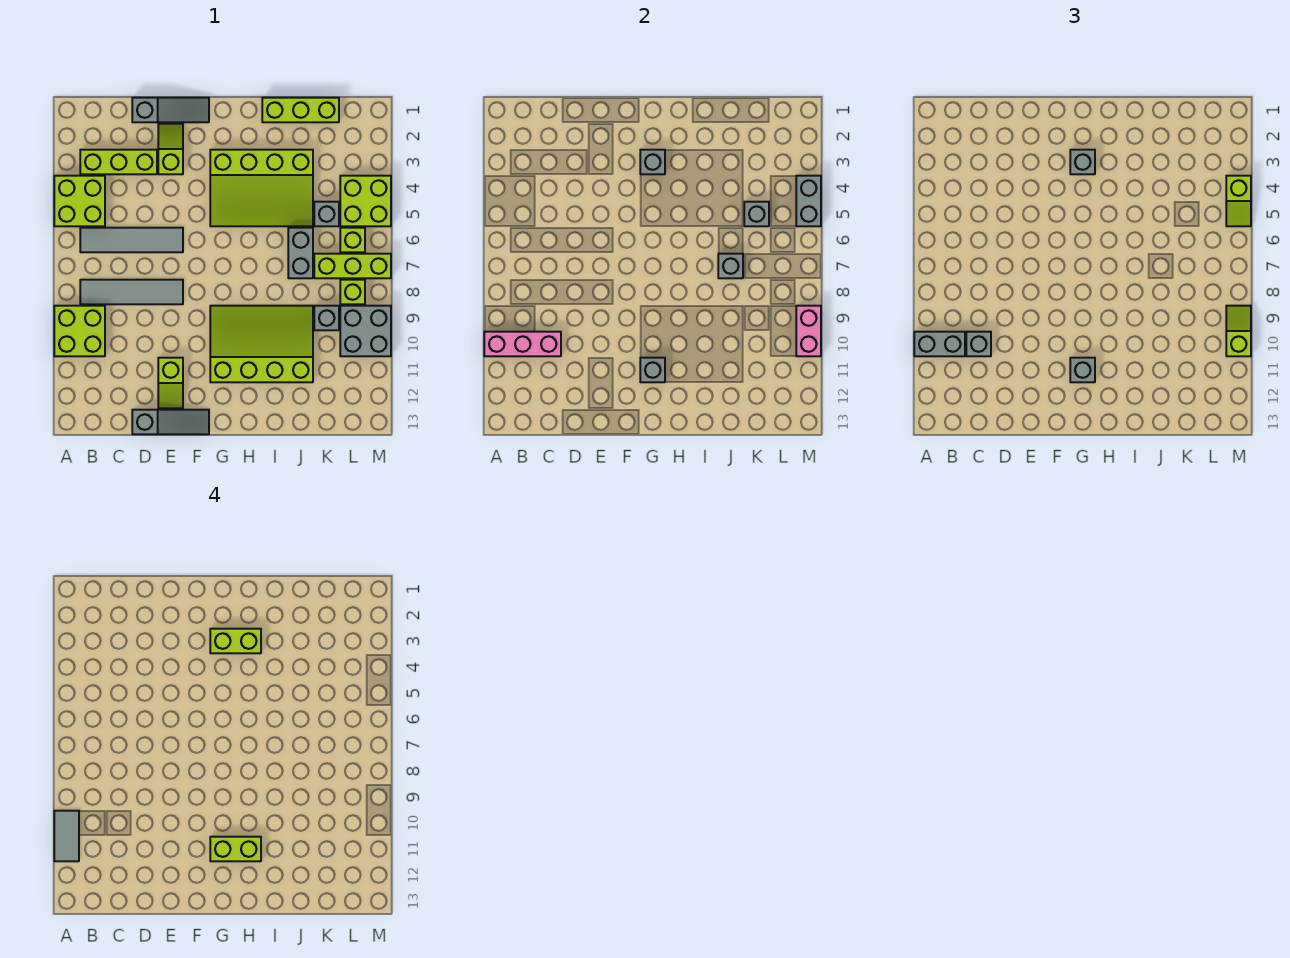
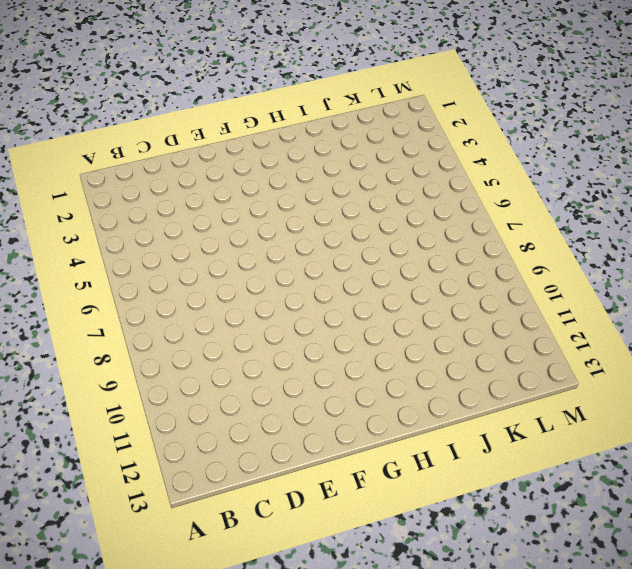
none -> lime 2x2 brick [54,176,105,226]
none -> lime 2x2 brick [54,306,105,356]
none -> lime 1x3 brick [80,150,157,174]
none -> grey 1x4 tile [80,228,183,252]

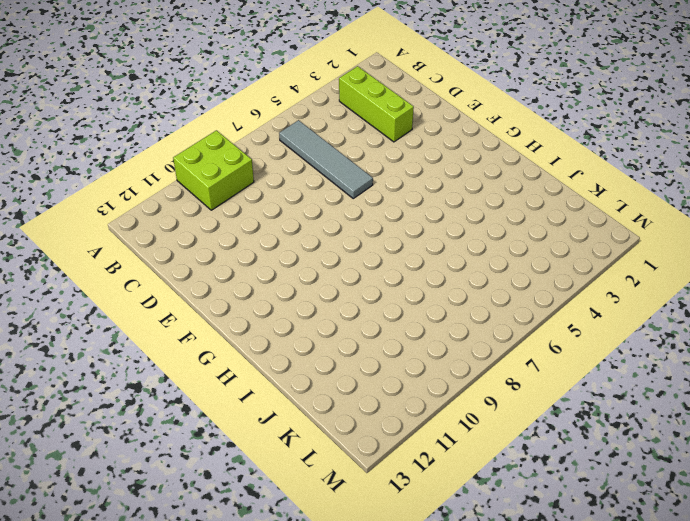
none -> lime 2x2 brick [54,176,105,226]
none -> grey 1x4 tile [80,280,183,304]
none -> grey 1x3 slope [132,98,209,122]
none -> grey 1x3 slope [132,410,209,434]

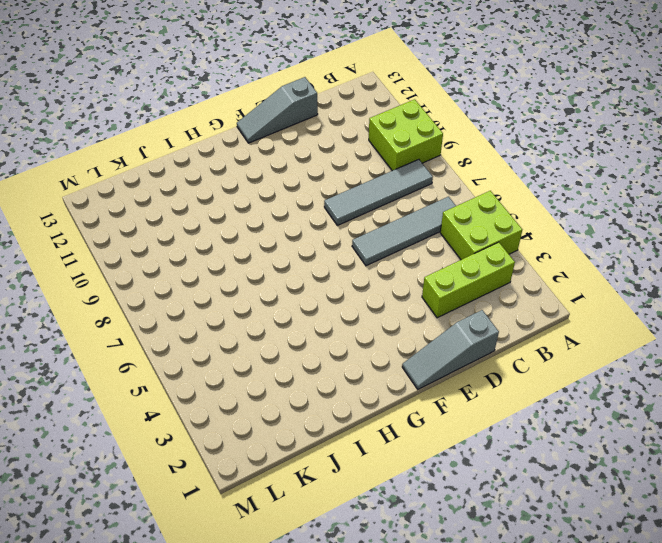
none -> lime 1x2 slope [158,124,183,174]
none -> lime 1x2 slope [158,358,183,408]
none -> lime 3x4 slope [210,150,313,226]
none -> lime 3x4 slope [210,306,313,382]

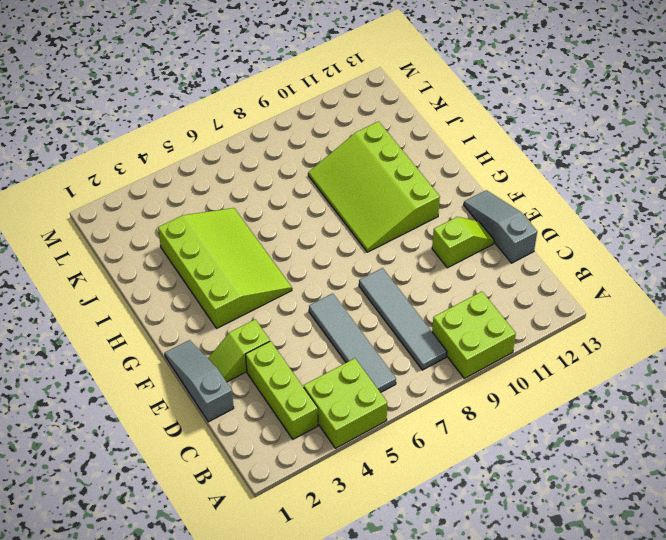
none -> lime 1x3 brick [262,98,339,122]
none -> grey 1x2 brick [288,228,313,278]
none -> grey 1x1 brick [314,202,339,226]
none -> lime 1x3 brick [314,254,391,278]

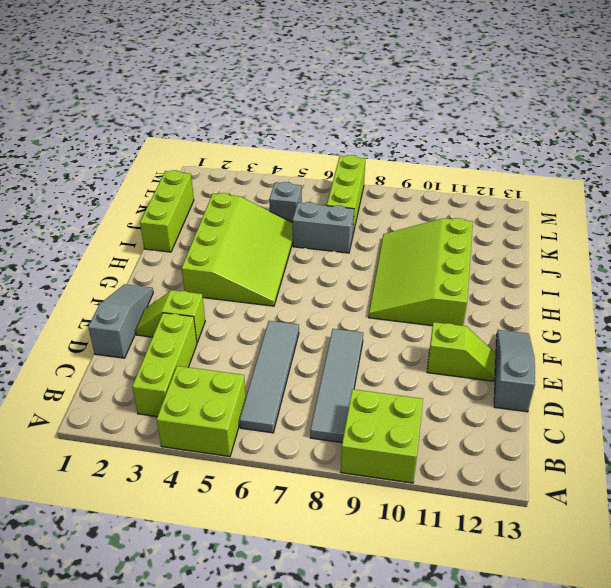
none -> grey 1x1 brick [314,306,339,330]
none -> lime 2x2 brick [340,176,391,226]
none -> lime 1x1 brick [340,228,365,252]
none -> lime 1x1 brick [340,280,365,304]

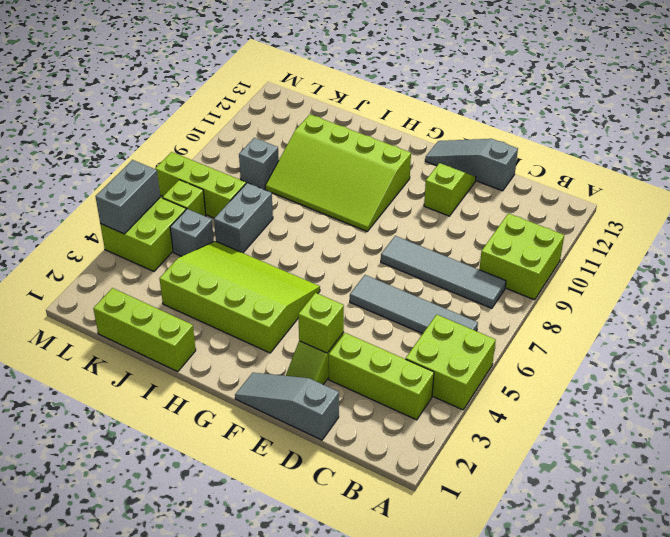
lime 1x1 brick [298,293,344,353] -> lime 1x1 brick moved to [340,280,365,304]
none -> grey 2x2 brick [340,306,391,356]
none -> pink 1x3 brick [484,332,561,356]
none -> grey 1x1 brick [640,150,665,174]
none -> grey 1x1 brick [640,358,665,382]

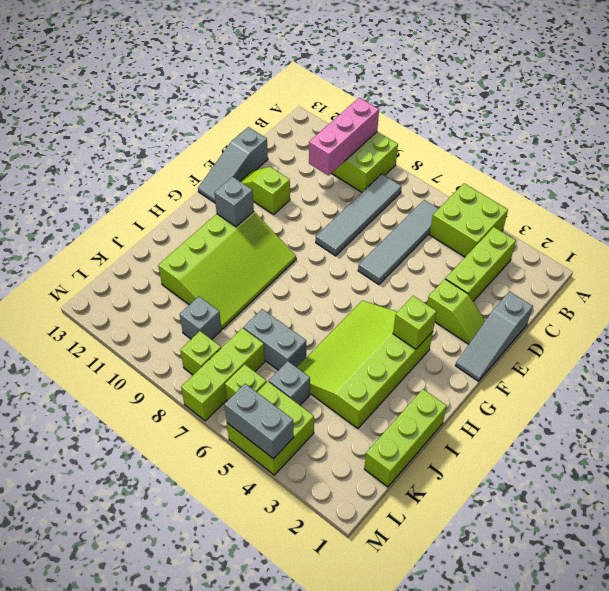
lime 1x1 brick [393,296,437,349] -> grey 1x1 brick [640,150,665,174]
none -> grey 2x2 brick [340,306,391,356]
none -> grey 1x1 brick [718,254,743,278]
none -> grey 1x1 brick [744,202,769,226]
none -> pink 1x2 brick [796,306,821,356]

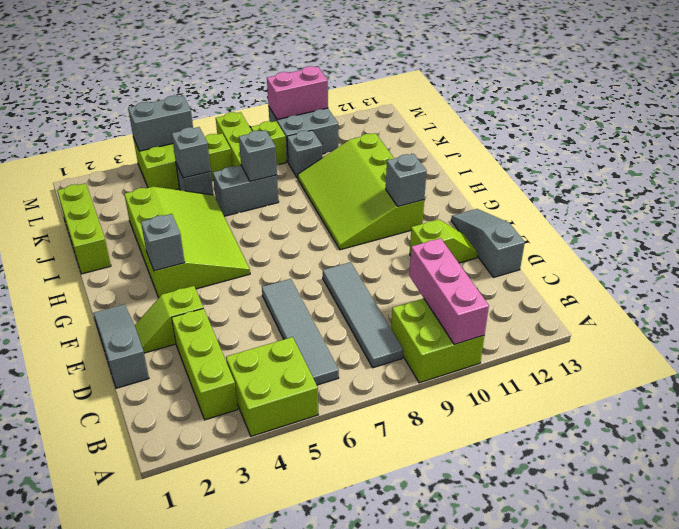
none -> grey 1x2 brick [914,332,965,356]
none -> grey 1x1 brick [966,332,991,356]
none -> grey 1x1 brick [1070,150,1095,174]
none -> grey 1x1 brick [1070,358,1095,382]

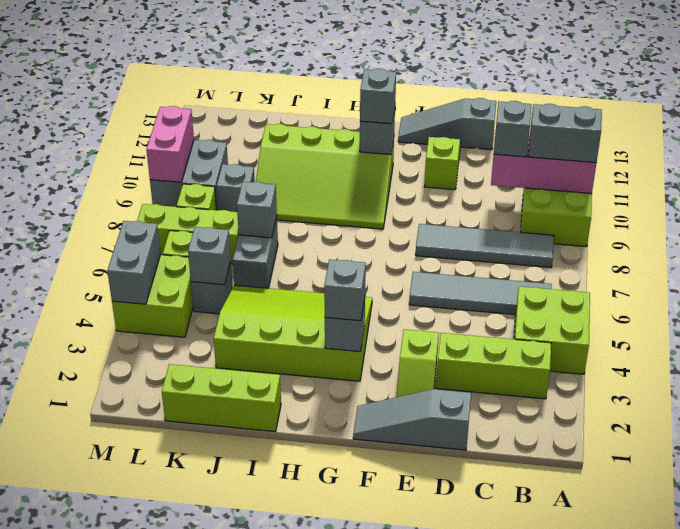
none -> lime 1x2 slope [1226,176,1251,226]
none -> lime 1x2 slope [1226,306,1251,356]
none -> grey 1x2 tile [54,811,79,861]
none -> lime 1x2 brick [210,629,261,653]

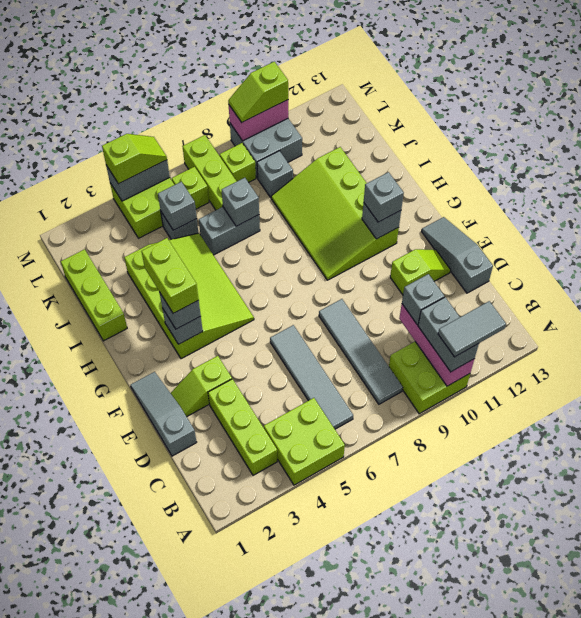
none -> lime 1x2 brick [210,837,261,861]

